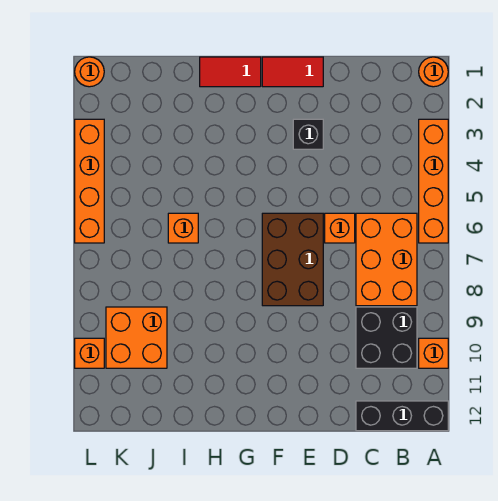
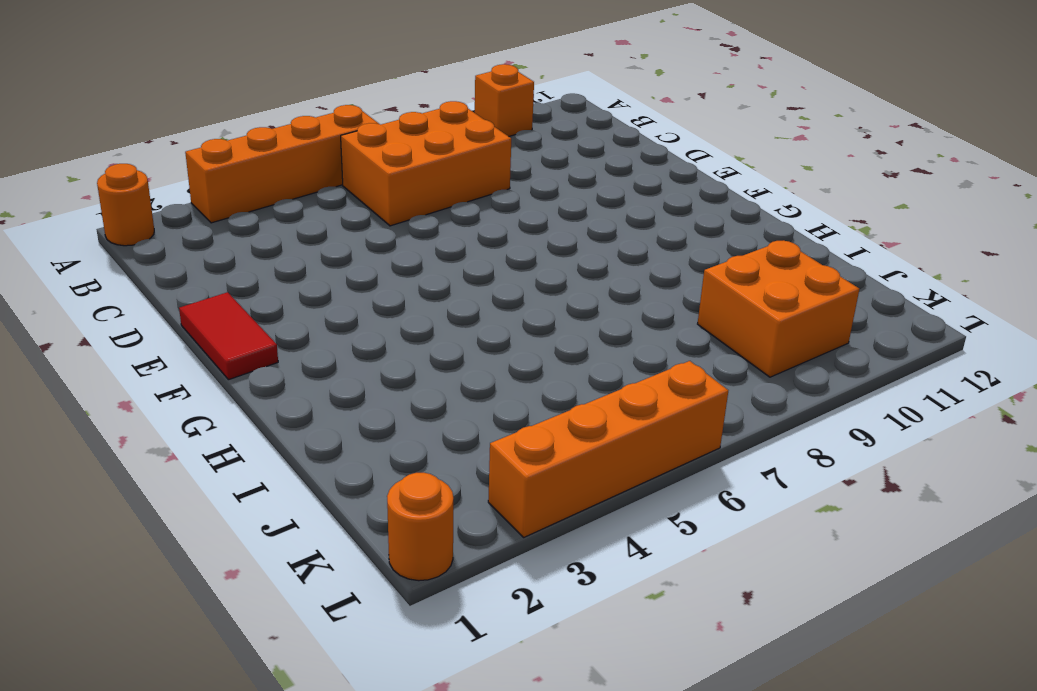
none -> black 1x3 brick [356,401,448,431]
none -> black 2x2 brick [356,307,417,368]
none -> orange 1x1 brick [325,213,355,243]

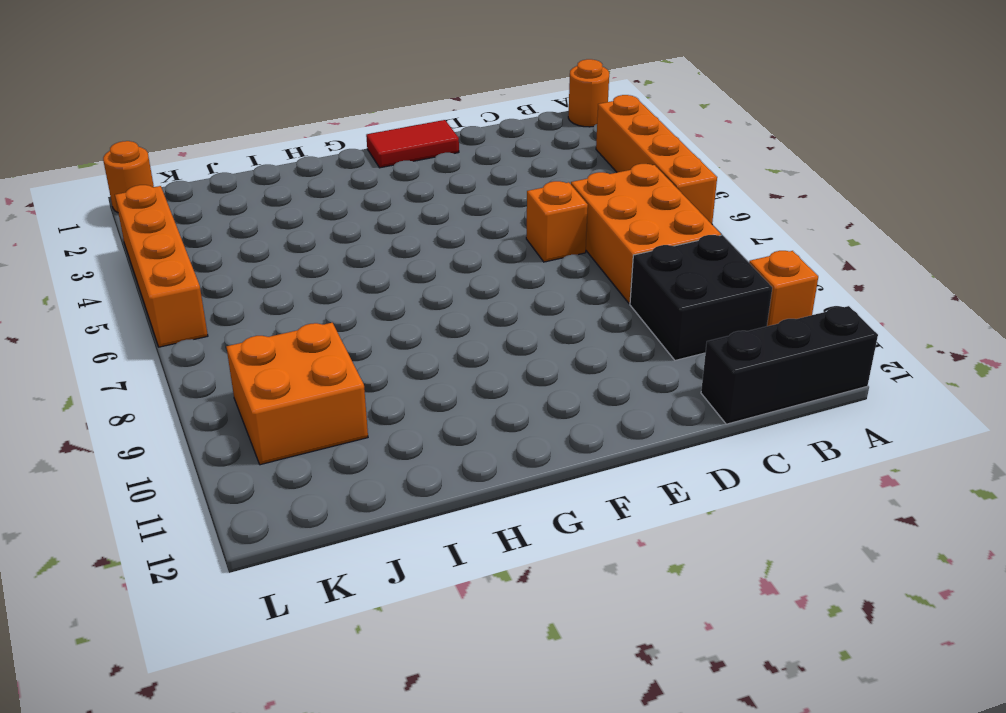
none -> black 1x1 brick [293,119,323,149]
none -> brown 2x3 brick [262,213,323,306]
none -> red 1x2 tile [200,57,261,87]

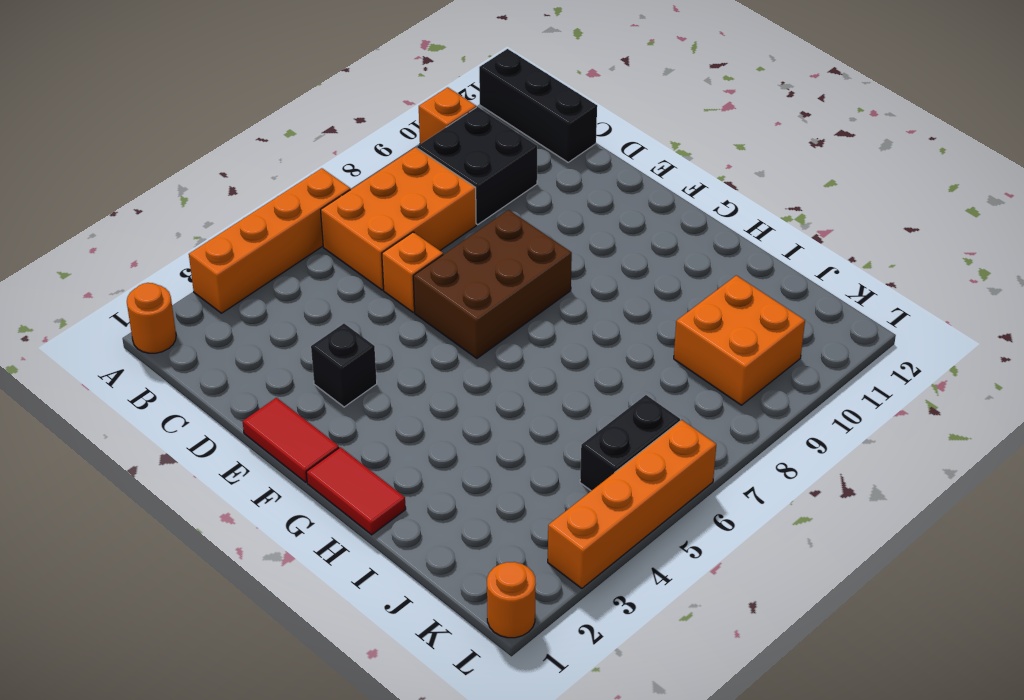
black 1x2 brick [580,395,680,491] -> none
none -> orange 1x1 brick [168,213,198,243]
none -> orange 1x1 brick [75,338,104,368]

